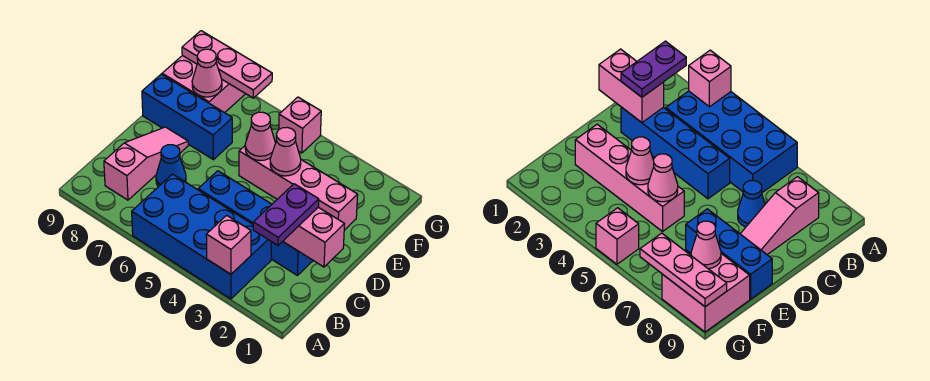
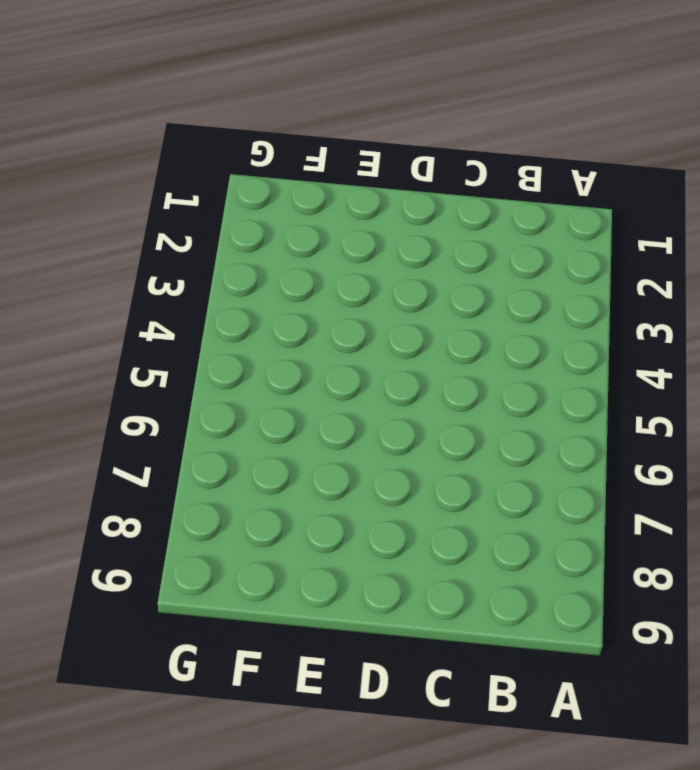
none -> blue 2x4 brick [132,174,271,299]
none -> pink 1x3 slope [104,127,188,200]
none -> blue 1x4 brick [198,171,313,276]

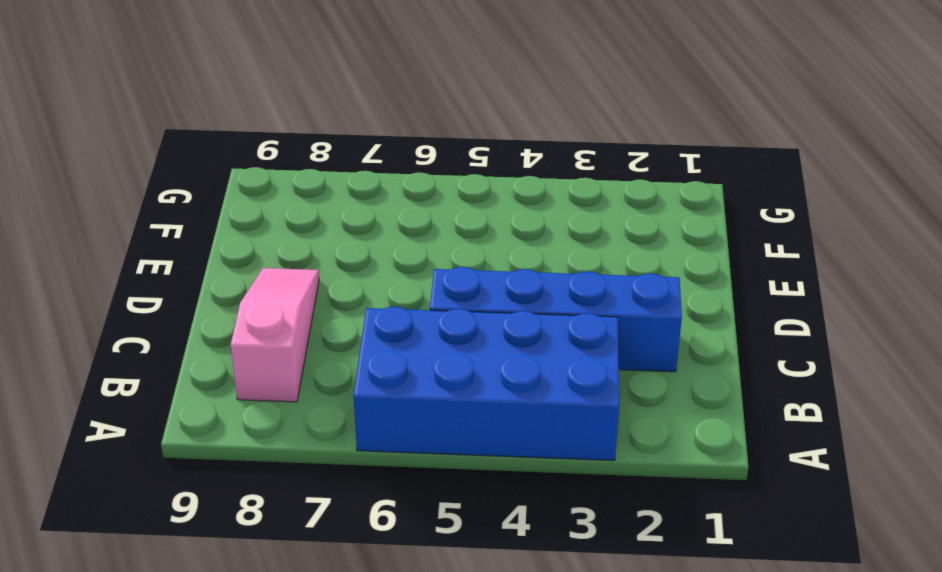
none -> blue 1x1 cone [156,145,186,187]
none -> pink 1x4 brick [239,146,358,230]
none -> blue 1x3 brick [142,74,232,160]

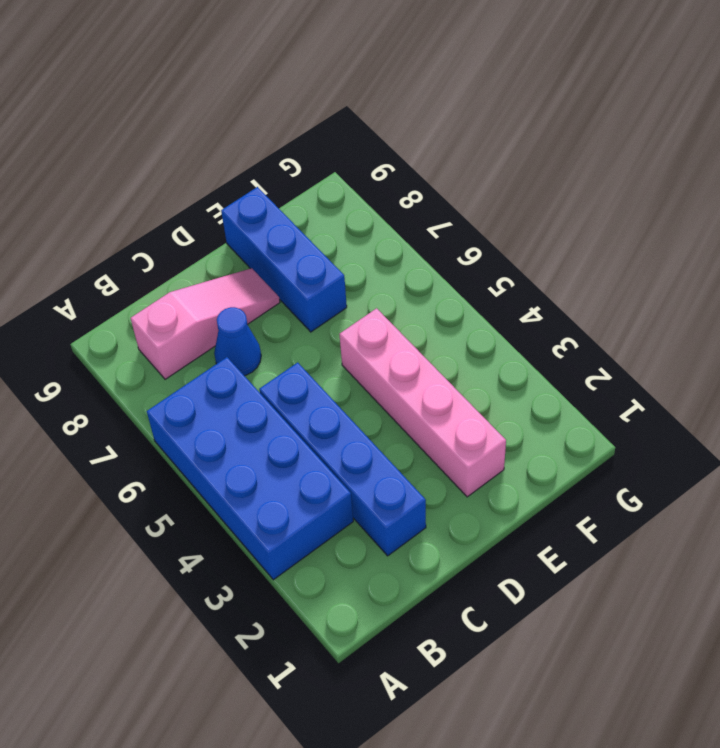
none -> pink 2x2 brick [162,56,245,113]
none -> pink 1x1 brick [279,97,321,153]
none -> pink 1x1 brick [206,215,251,274]

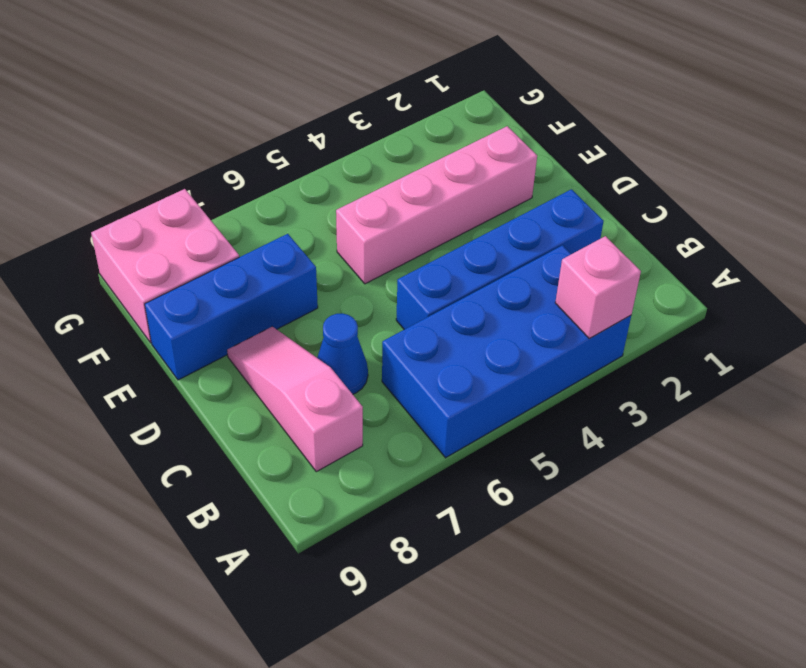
none -> pink 1x1 brick [279,97,321,153]
none -> pink 1x2 brick [283,207,345,267]
none -> pink 1x1 cone [270,127,301,176]

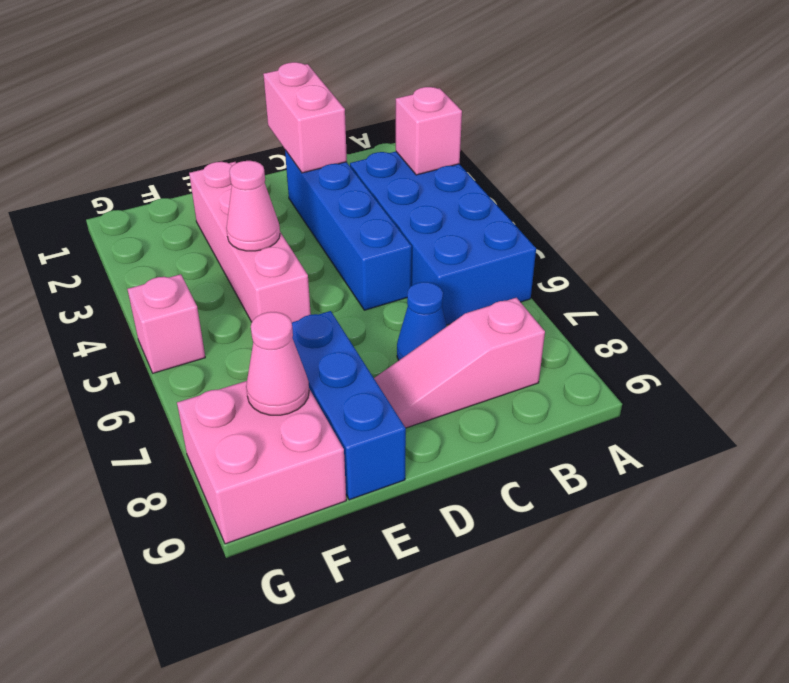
none -> pink 1x1 cone [245,112,275,161]
none -> pink 1x3 plate [182,31,272,98]
none -> purple 1x2 plate [253,184,319,245]

